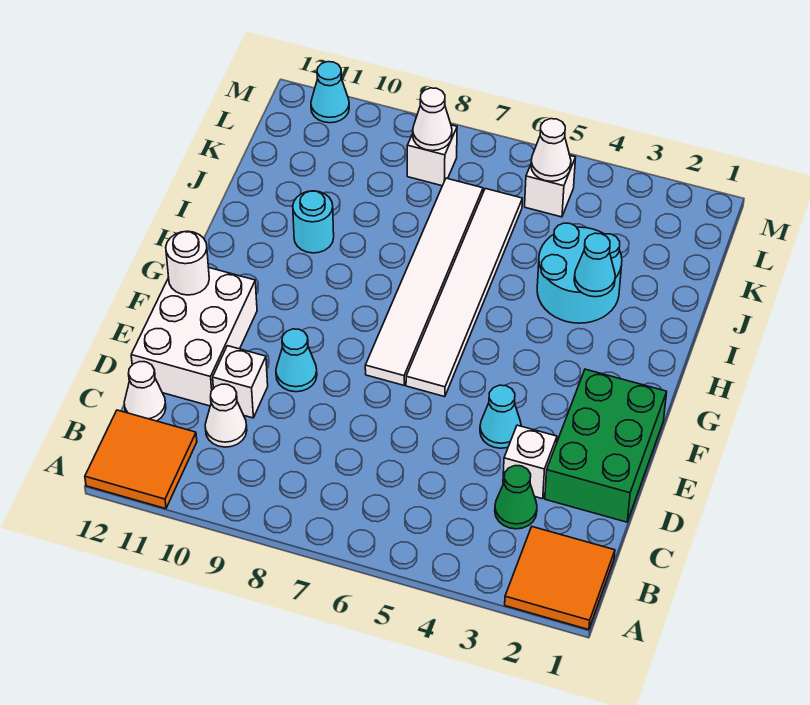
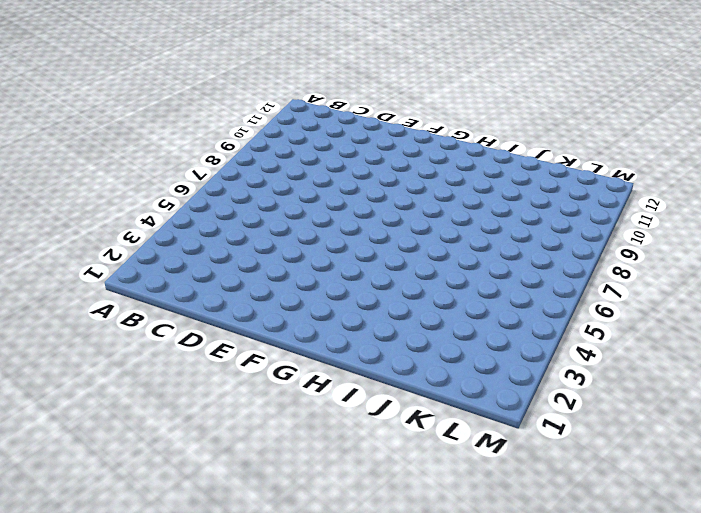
none -> orange 2x2 tile [505,527,615,630]
none -> orange 2x2 tile [85,410,197,509]
none -> green 1x1 cone [495,466,537,529]

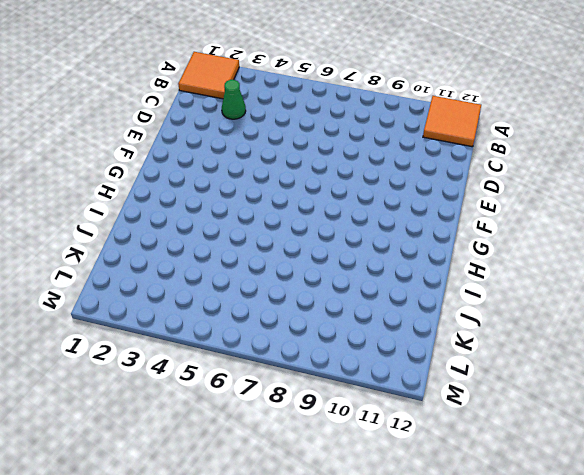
none -> white 1x1 cone [205,384,247,447]
none -> white 1x1 cone [124,362,166,421]
none -> green 2x3 brick [545,369,667,522]

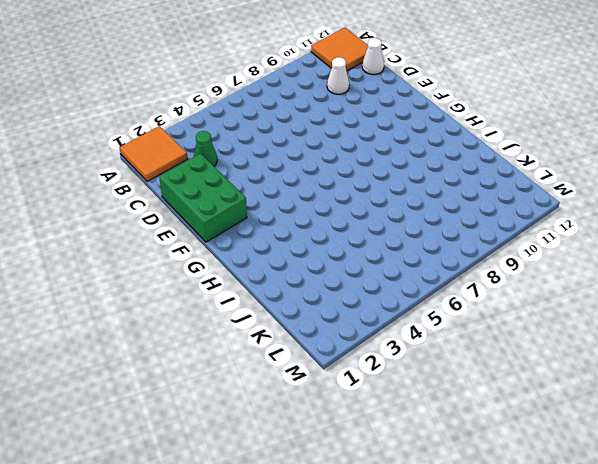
none -> white 1x1 brick [503,425,557,499]
none -> white 1x1 brick [213,346,268,418]
none -> white 2x3 brick [131,267,257,406]

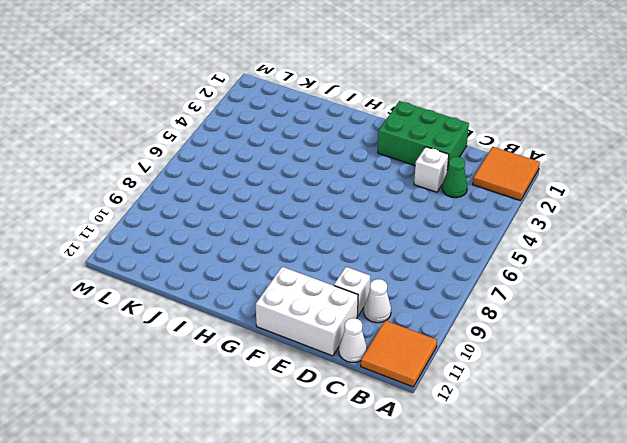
none -> cyan 1x1 cone [480,385,521,448]
none -> cyan 1x1 cone [276,329,317,392]
none -> white 1x6 tile [406,188,522,397]

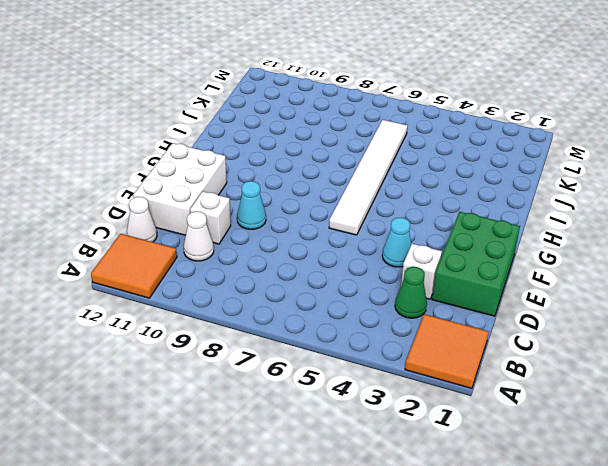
none -> white 1x6 tile [365,178,483,385]
none -> cyan 2x2 round brick [537,223,622,323]
none -> cyan 1x1 round brick [293,191,334,253]

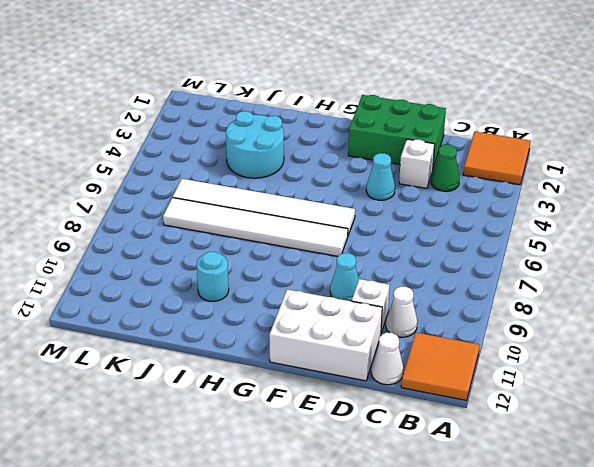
none -> white 1x1 brick [525,156,576,217]
none -> white 1x1 brick [407,125,457,186]
none -> cyan 1x1 cone [311,62,349,123]

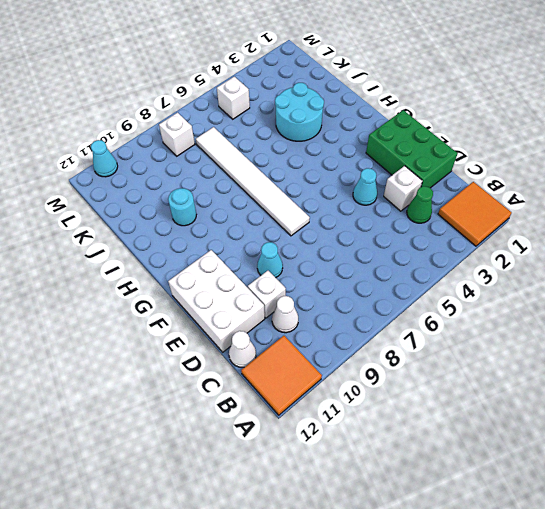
none -> white 1x6 tile [406,188,522,397]
none -> white 1x1 round brick [166,231,209,295]
none -> cyan 1x1 cone [574,233,615,297]

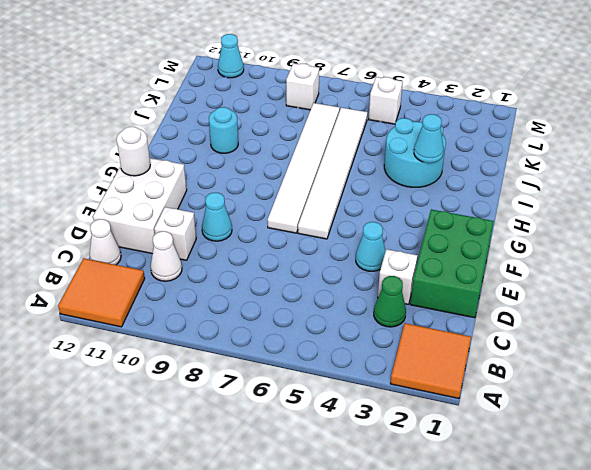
none -> white 1x1 cone [531,119,571,181]
none -> white 1x1 cone [413,88,452,151]

